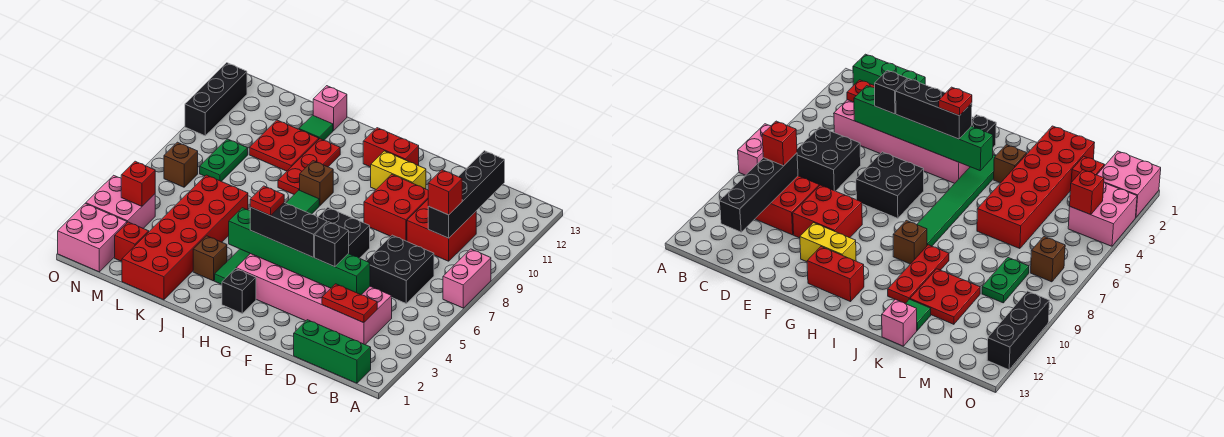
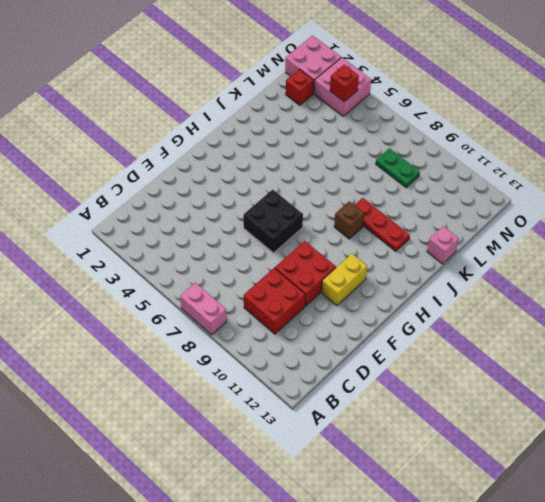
none -> green 1x3 brick [294,320,371,383]
none -> pink 2x6 brick [236,254,392,344]
none -> black 2x2 brick [367,235,434,303]
none -> red 1x2 brick [363,128,419,167]

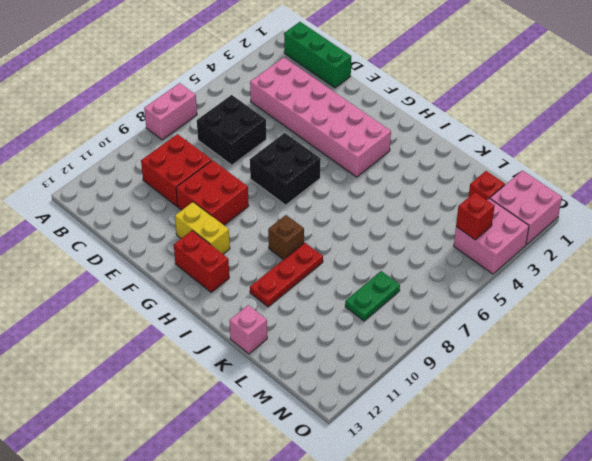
none -> black 1x1 brick [222,269,256,313]
none -> green 1x6 tile [215,190,319,284]
none -> brown 1x1 brick [193,236,227,281]
none -> red 2x6 brick [122,175,248,300]

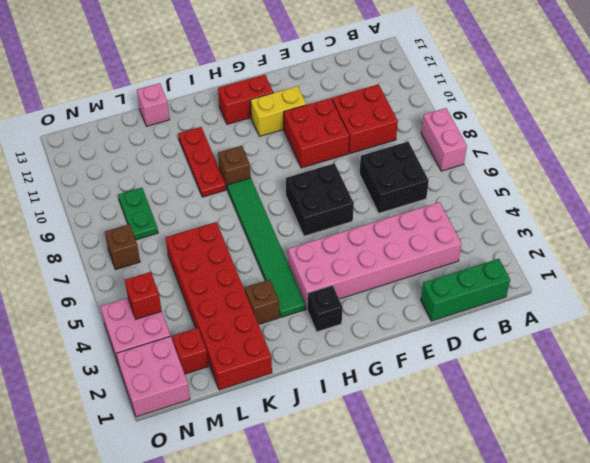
none -> red 2x2 plate [249,120,319,171]
none -> green 1x1 tile [299,115,333,140]
none -> black 1x3 brick [185,63,247,136]
none -> red 1x2 plate [322,284,377,323]

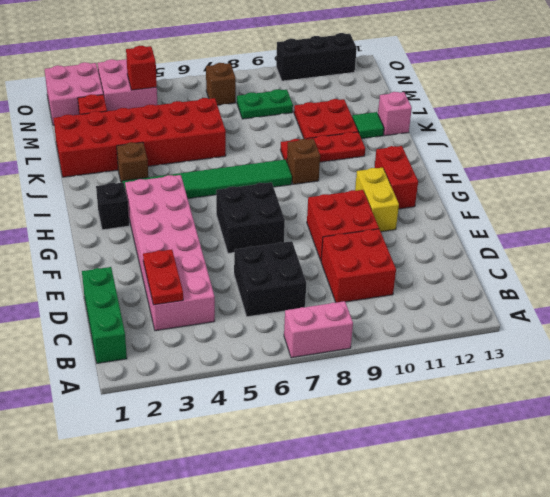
none -> black 1x4 brick [428,151,505,238]
none -> green 1x6 brick [229,208,370,295]
none -> red 1x1 brick [428,170,462,215]
none -> black 1x1 brick [315,222,349,267]

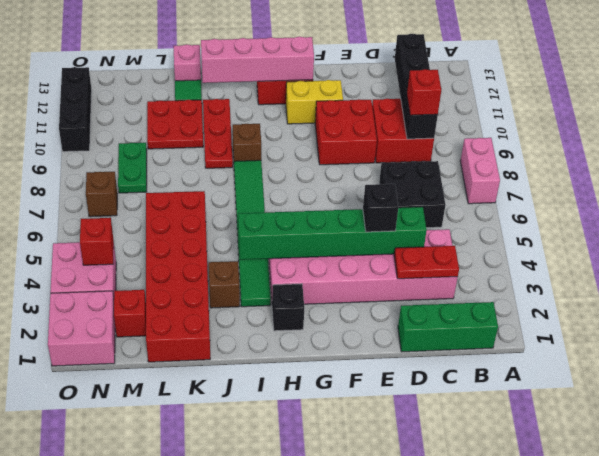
pink 1x4 brick [201,37,314,83] -> none
none -> black 2x2 brick [318,207,370,258]
none -> black 1x3 brick [250,203,327,257]
none -> red 1x1 plate [250,186,284,216]

